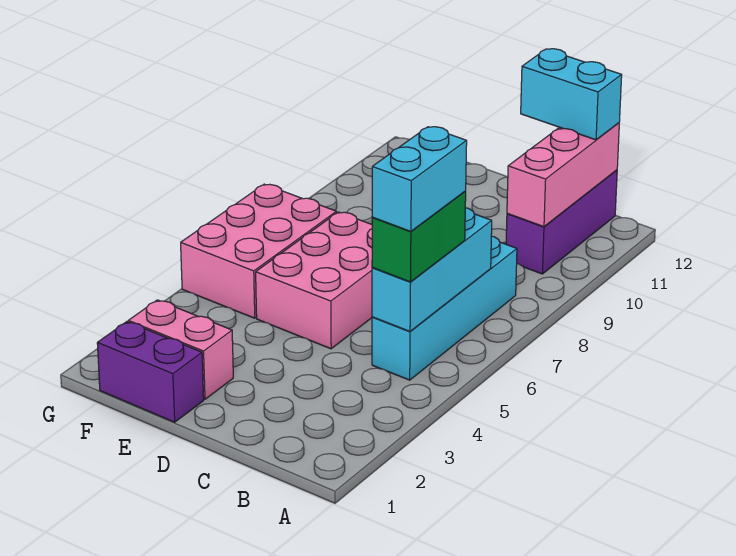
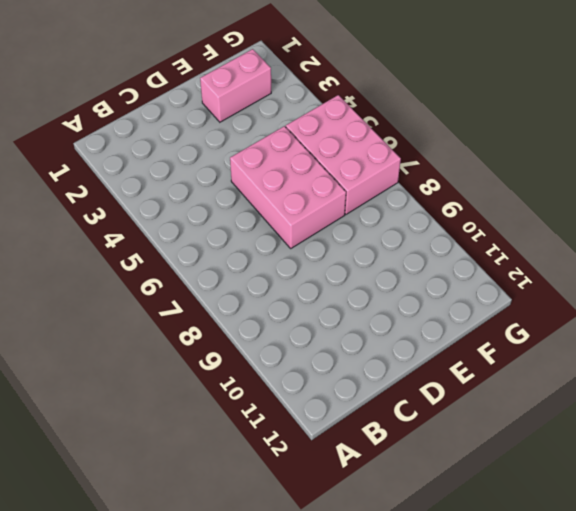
none -> cyan 1x4 brick [372,236,517,380]
none -> purple 1x3 brick [506,170,617,274]

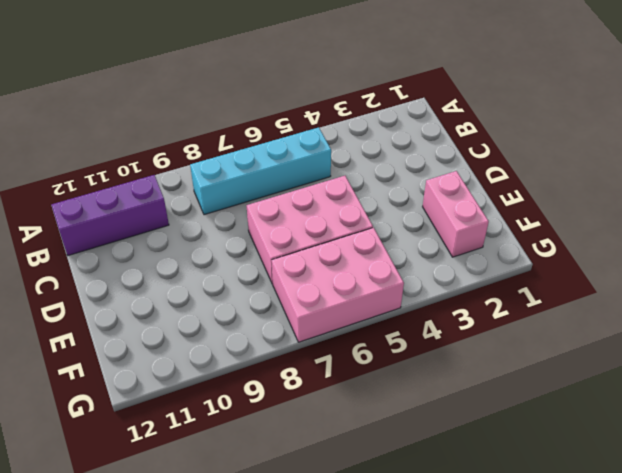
none -> purple 1x2 brick [97,322,204,422]
none -> cyan 1x3 brick [372,208,492,331]

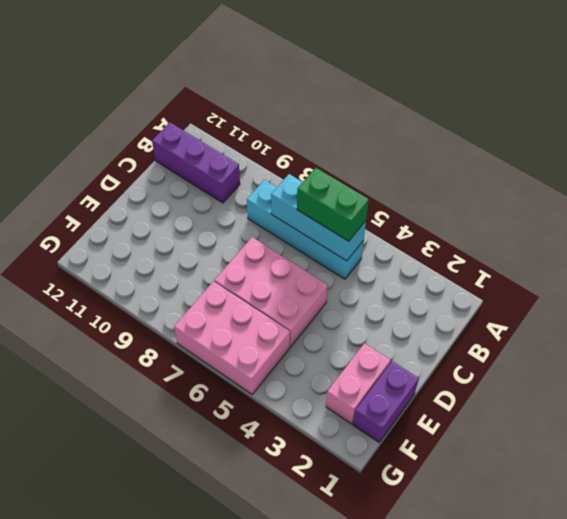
none -> pink 1x3 brick [507,123,619,227]
none -> cyan 1x2 brick [521,49,622,140]

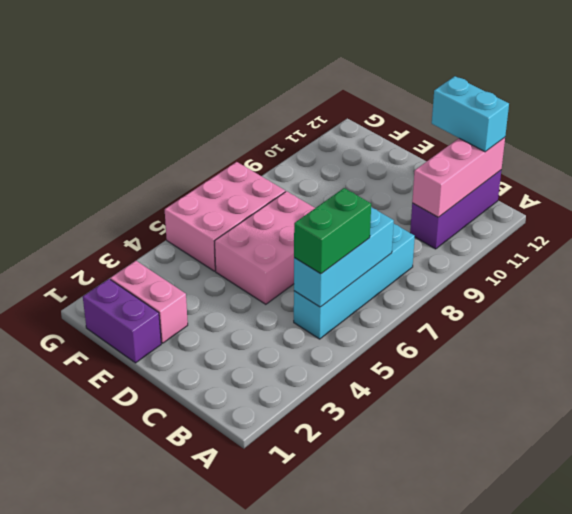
none -> cyan 1x2 brick [372,127,467,232]

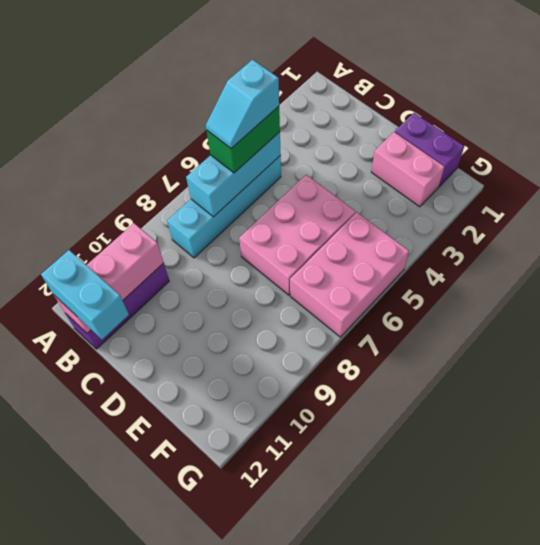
cyan 1x2 slope [206,60,279,148] -> cyan 1x2 brick [372,127,467,232]

